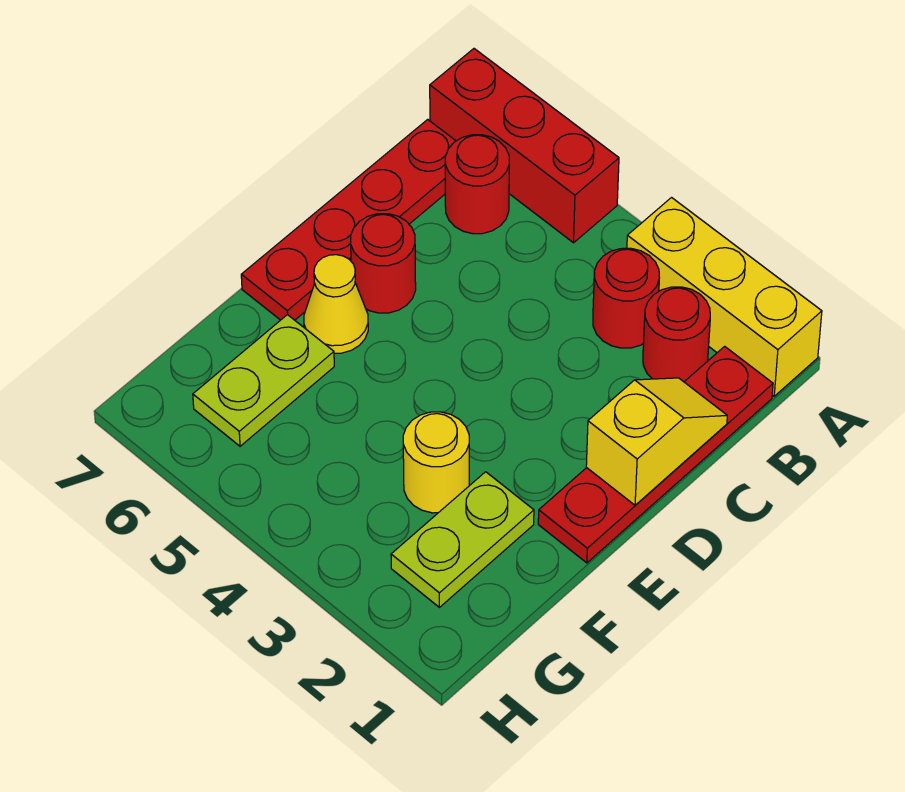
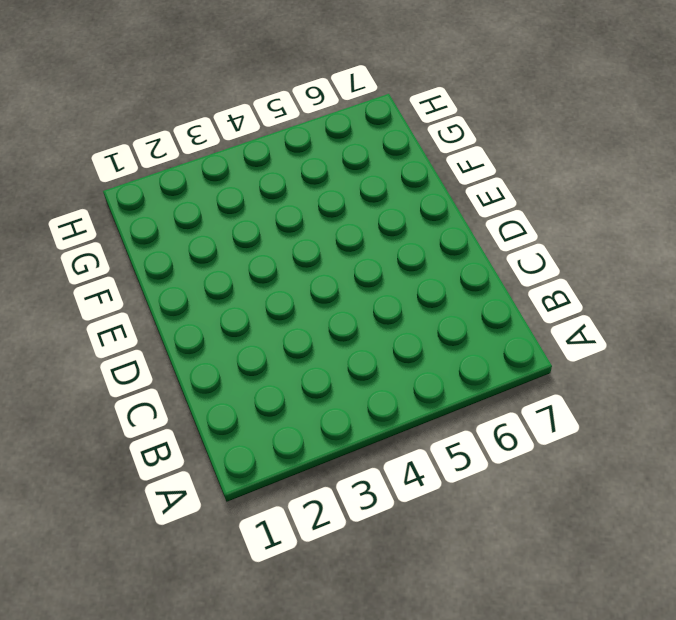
none -> yellow 1x3 brick [627,198,822,396]
none -> red 1x3 brick [430,49,619,243]
none -> red 1x4 plate [538,346,773,563]

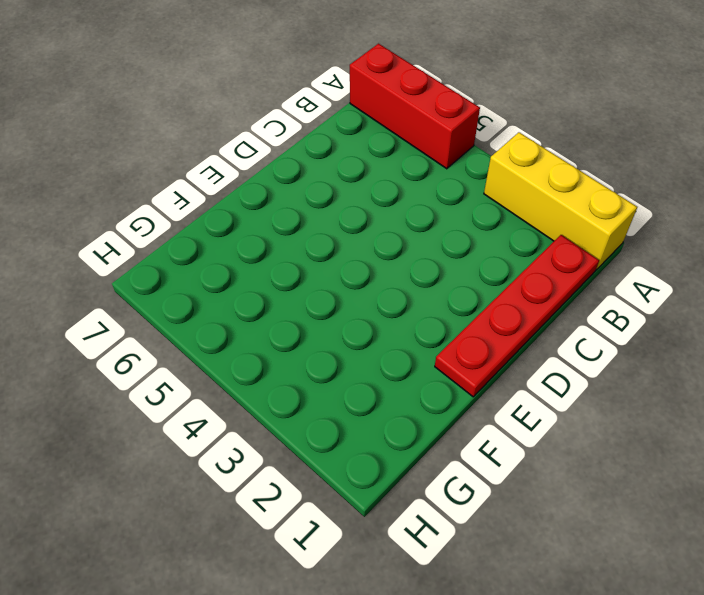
none -> red 1x1 round brick [643,287,710,382]
none -> red 1x1 round brick [593,248,659,348]
none -> red 1x1 round brick [445,135,509,234]

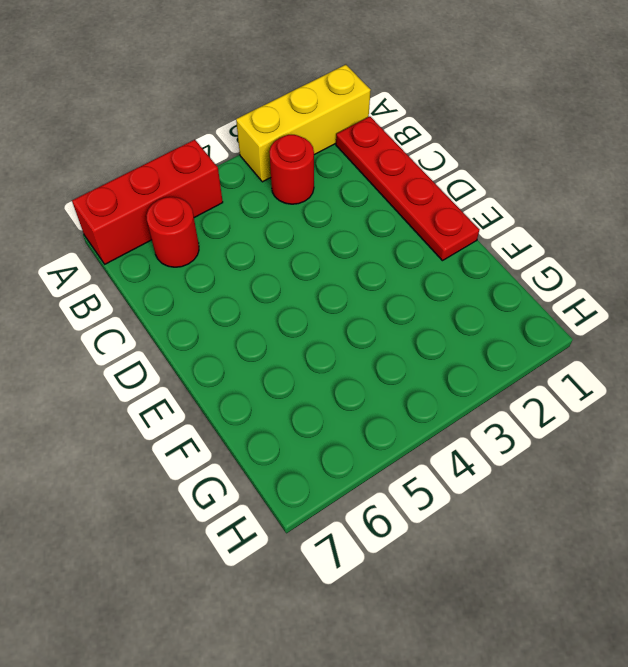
none -> red 1x1 round brick [643,287,710,382]
none -> red 1x4 plate [241,119,455,320]
none -> red 1x1 round brick [351,214,416,313]

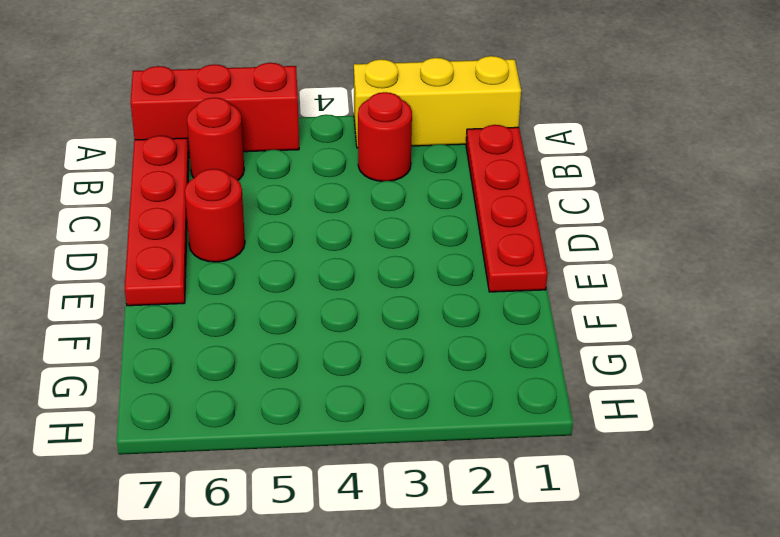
none -> red 1x1 round brick [643,287,710,382]
none -> yellow 1x1 cone [304,255,368,353]
none -> lime 1x2 plate [391,472,534,607]

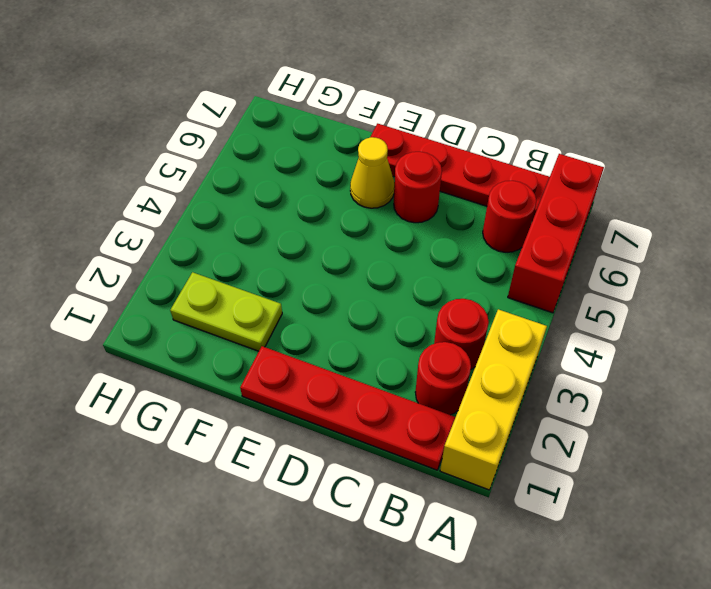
none -> yellow 1x1 round brick [403,412,469,513]
none -> lime 1x2 plate [193,315,334,446]
none -> yellow 1x2 slope [586,378,727,505]

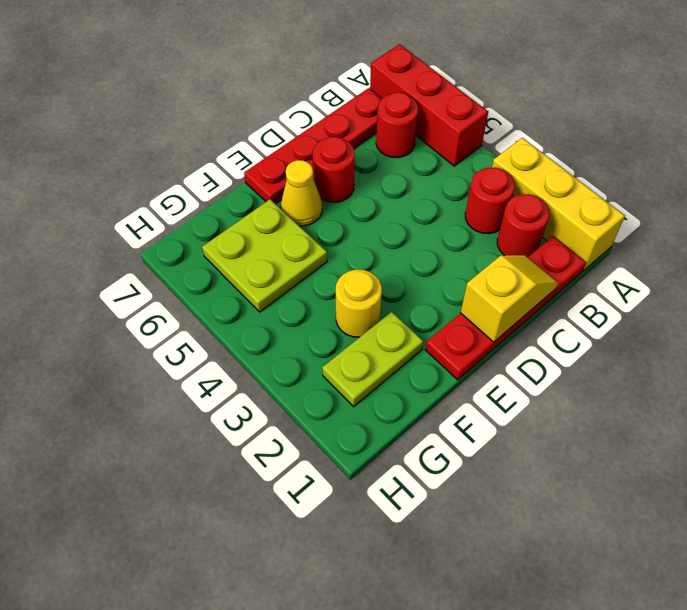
lime 2x2 plate [202,199,327,312] -> lime 1x2 plate [193,315,334,446]

